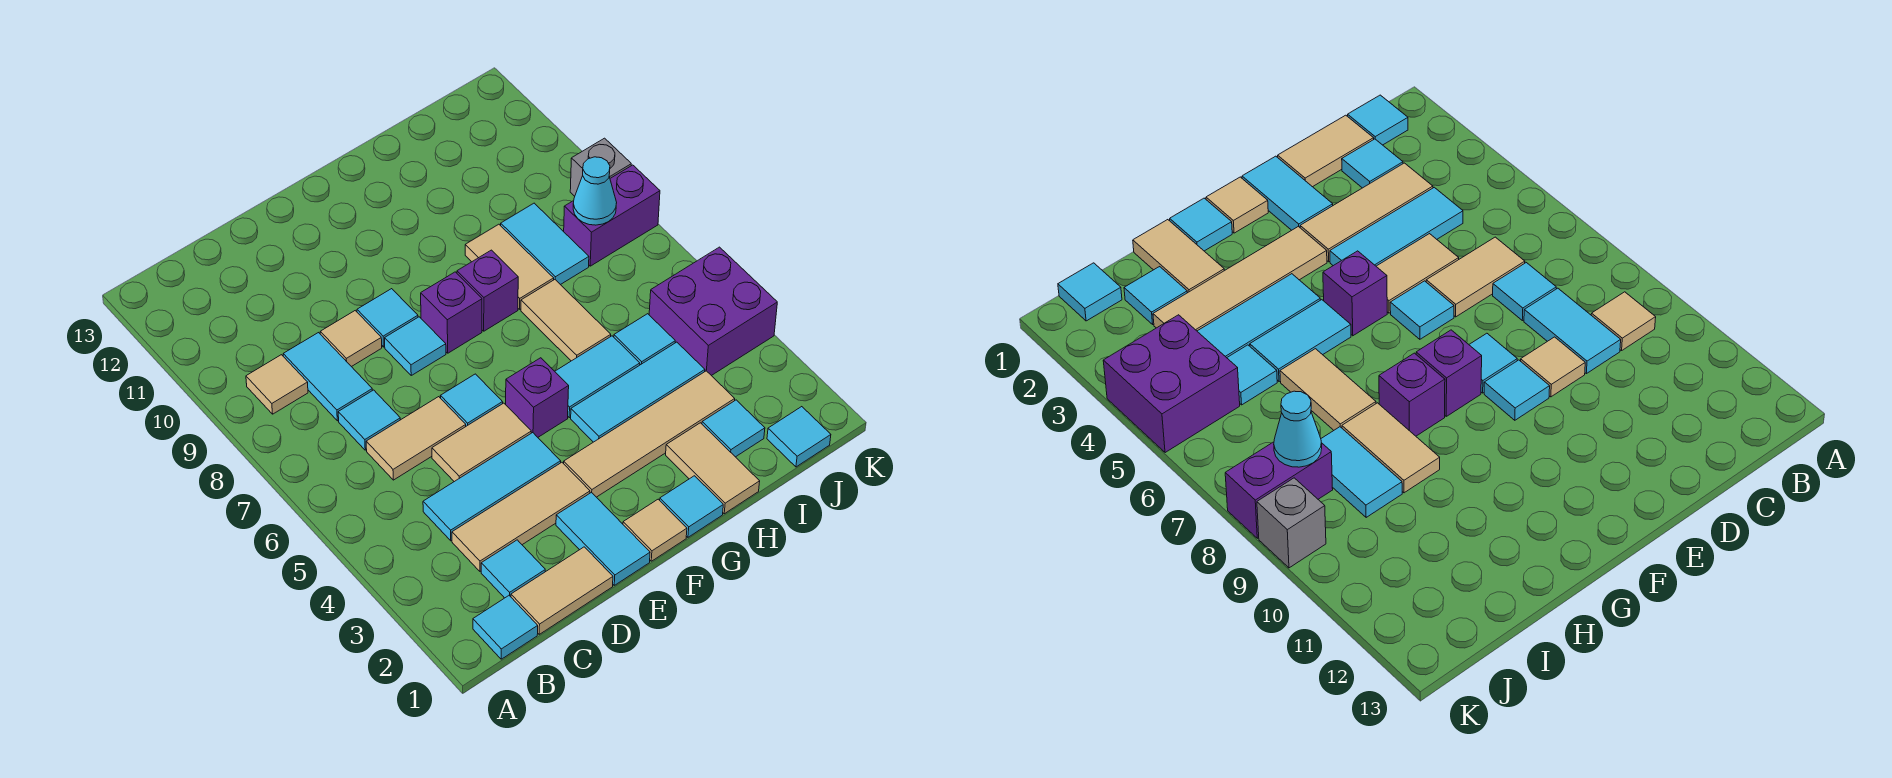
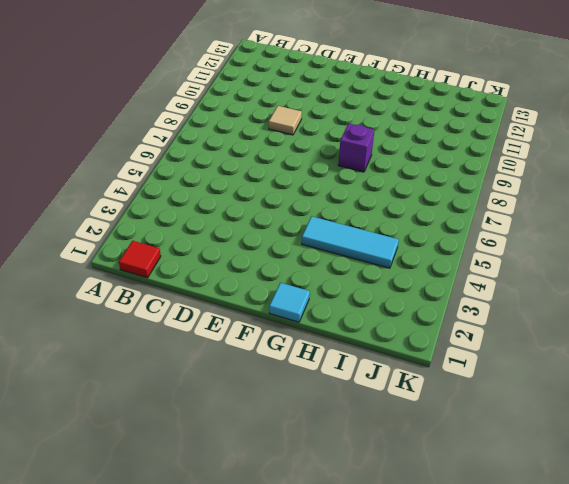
red 1x1 tile [119,241,161,278] -> cyan 1x1 tile [473,596,538,659]
none -> tan 1x1 tile [246,355,308,414]
none -> tan 1x2 tile [511,547,613,634]
none -> cyan 1x1 tile [481,540,545,598]
none -> tan 1x3 tile [452,462,590,571]

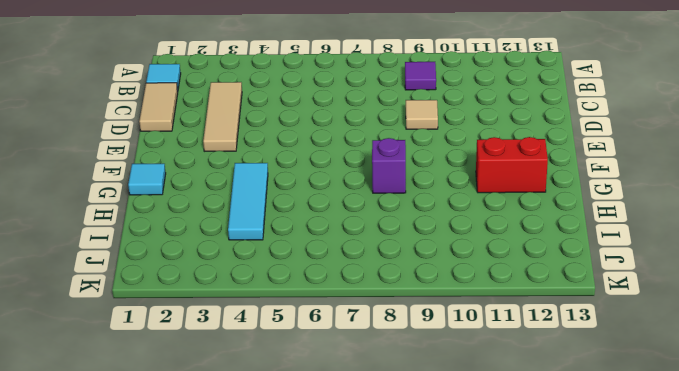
purple 1x1 tile [405,62,436,90] -> tan 1x1 tile [246,355,308,414]
red 1x2 brick [476,137,548,193] -> none
none -> cyan 1x1 tile [481,540,545,598]
none -> cyan 1x3 tile [423,433,561,541]
none -> tan 1x2 tile [366,397,466,480]
none -> cyan 1x1 tile [338,390,400,450]

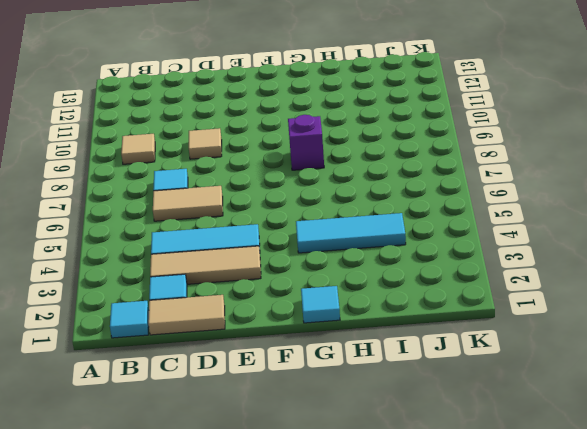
none -> cyan 1x2 tile [283,333,372,421]
none -> tan 1x2 tile [432,403,531,482]
none -> cyan 1x2 tile [556,492,650,585]
none -> cyan 1x1 tile [440,374,503,426]

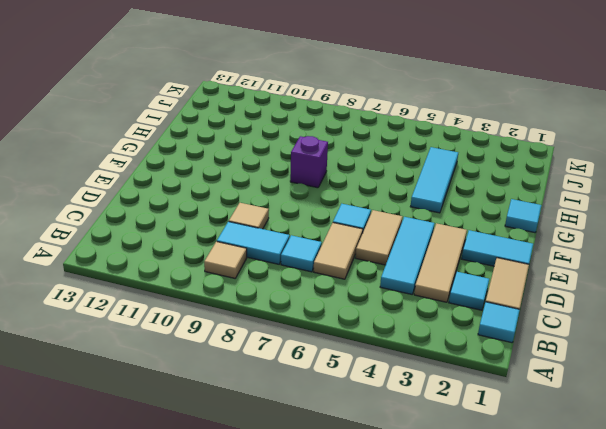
none -> cyan 1x1 tile [385,317,446,375]
none -> cyan 1x1 tile [357,289,418,347]
none -> tan 1x1 tile [623,499,687,561]
none -> tan 1x4 tile [564,371,735,497]

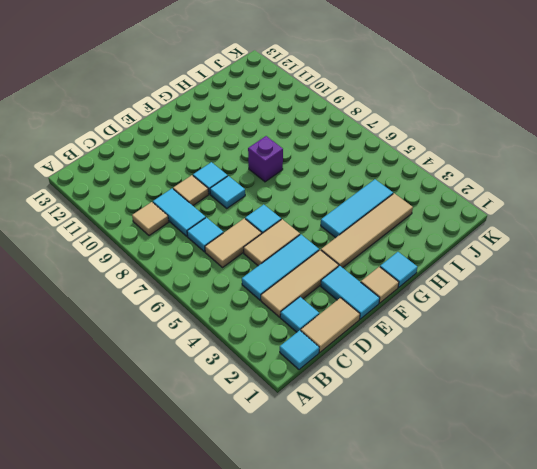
none -> purple 1x1 brick [506,358,569,437]
none -> purple 1x1 brick [421,272,482,353]
none -> cyan 1x2 tile [555,336,640,418]
none -> tan 1x2 tile [666,423,760,514]

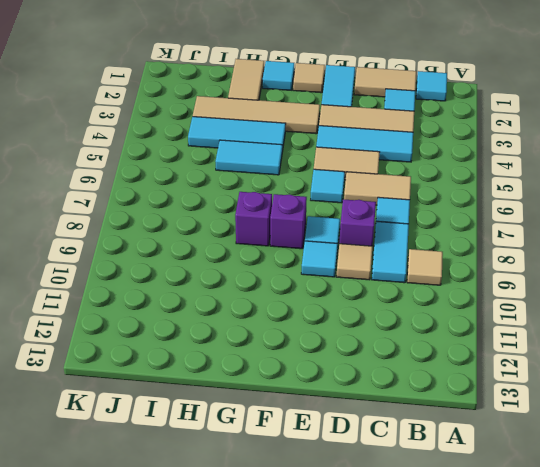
purple 1x1 brick [339,199,376,246] -> purple 1x1 brick moved to [506,358,569,437]
none -> tan 1x2 tile [521,280,611,361]
none -> tan 1x2 tile [465,224,554,309]
none -> cyan 1x1 tile [702,400,765,457]
none -> cyan 1x1 tile [614,314,675,365]

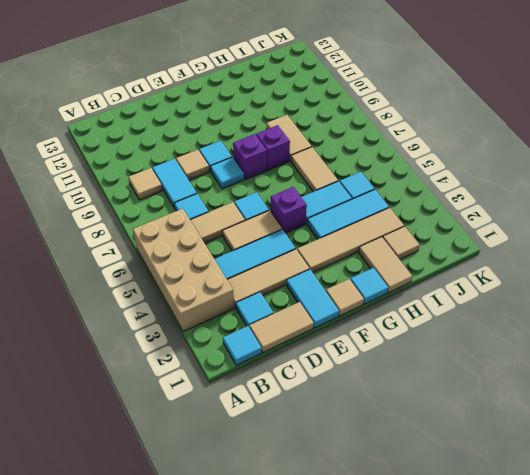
tan 2x4 brick [133,209,234,332] -> none
tan 1x1 tile [383,226,420,259] -> cyan 1x1 tile [702,400,765,457]
none -> cyan 1x2 tile [501,203,589,285]
none -> cyan 1x1 tile [767,407,831,467]
none -> purple 2x2 brick [649,247,777,376]
none -> purple 1x2 brick [564,165,660,266]

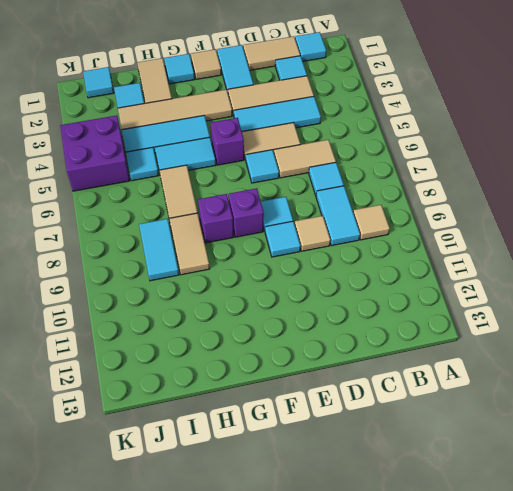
none -> purple 1x2 brick [564,165,660,266]
none -> grey 1x1 brick [570,138,631,196]
none -> cyan 1x1 cone [573,157,617,225]

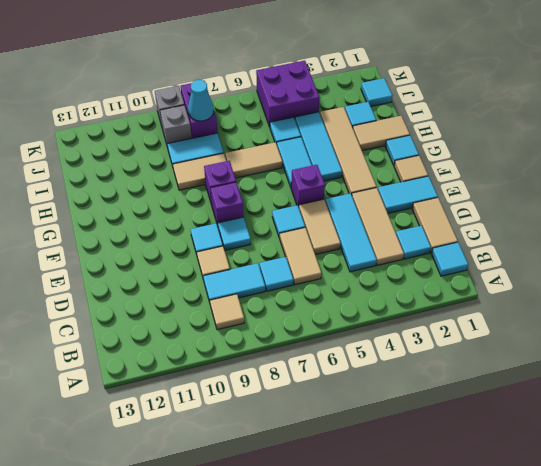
grey 1x1 brick [160,105,192,148] -> none

